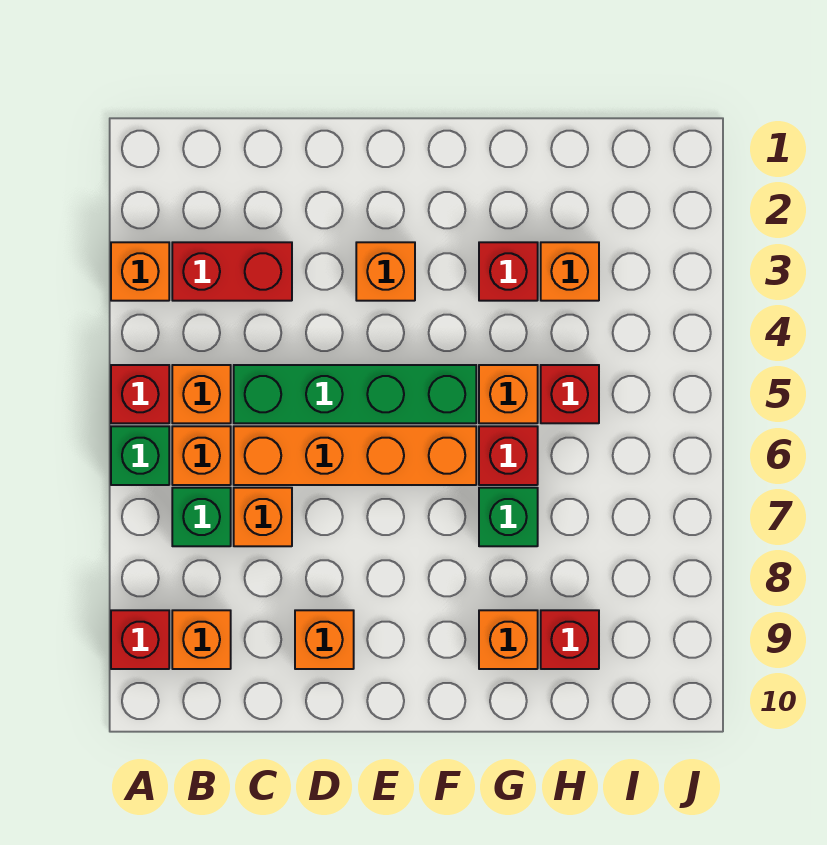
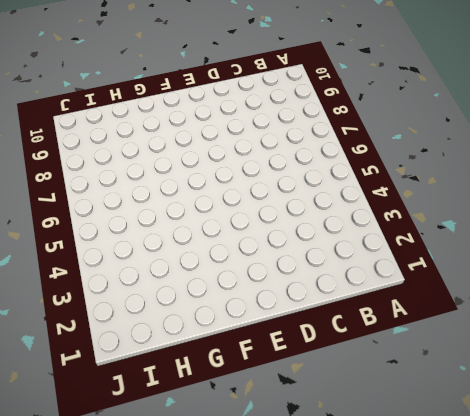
none -> orange 1x1 brick [111,242,169,301]
none -> red 1x1 brick [111,365,169,423]
none -> green 1x1 brick [111,426,169,485]

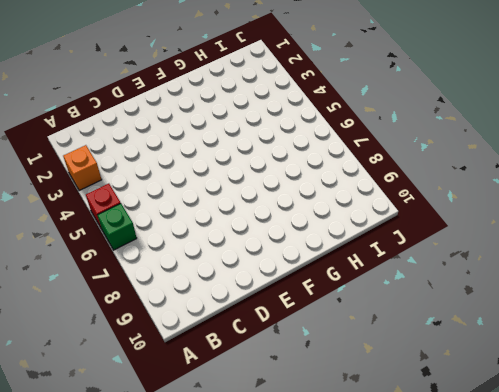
none -> red 1x1 brick [111,610,169,669]
none -> red 1x2 brick [172,242,292,301]
none -> orange 1x1 brick [172,365,231,423]

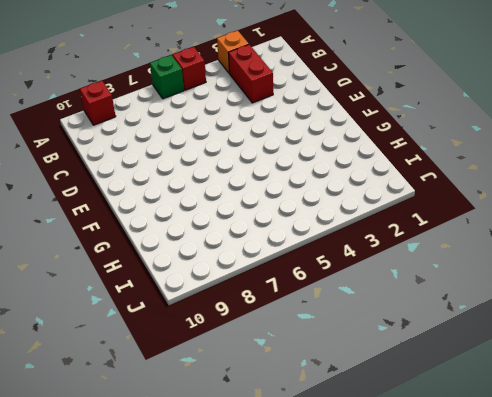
none -> orange 1x1 brick [172,365,231,423]
none -> orange 1x1 brick [172,426,231,485]
none -> green 1x1 brick [172,488,231,546]

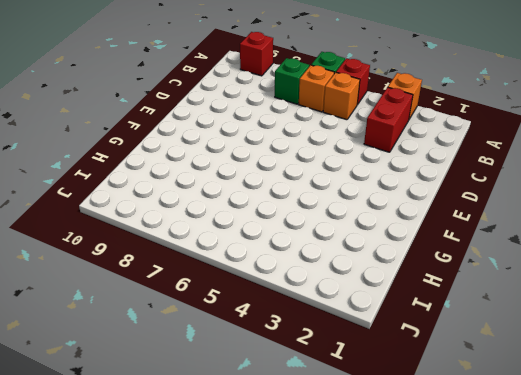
none -> orange 1x1 brick [172,610,231,669]
none -> green 1x4 brick [234,365,476,423]
none -> orange 1x4 brick [234,426,476,485]

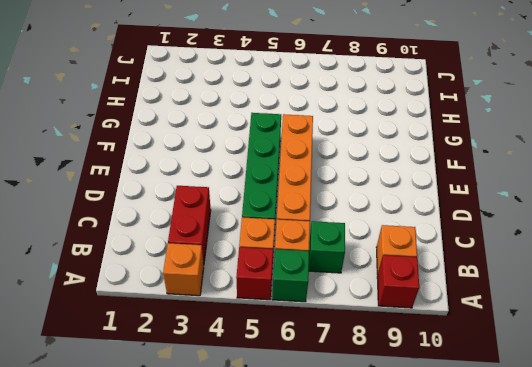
none -> orange 1x1 brick [234,488,292,546]
none -> orange 1x1 brick [295,610,354,669]
none -> orange 1x1 brick [356,242,415,301]

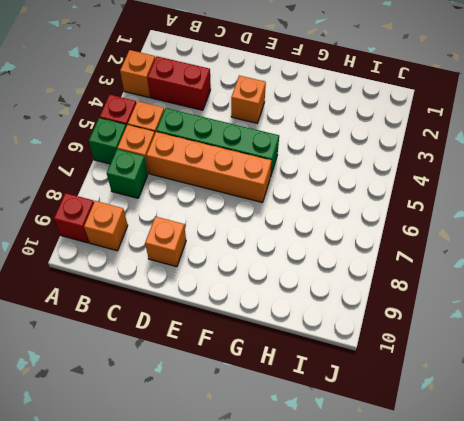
none -> orange 1x1 brick [234,488,292,546]
none -> red 1x1 brick [479,242,538,301]
none -> orange 1x1 brick [479,365,538,423]

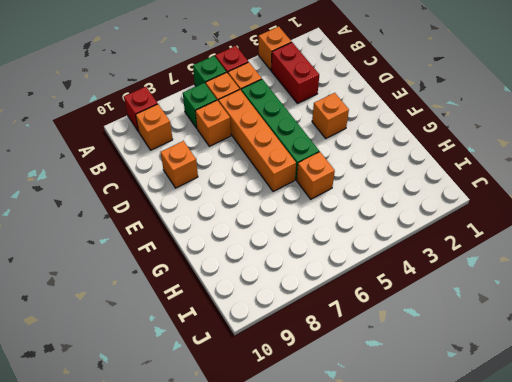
none -> red 1x1 brick [479,242,538,301]
none -> red 1x1 brick [479,426,538,485]
none -> green 1x1 brick [479,488,538,546]

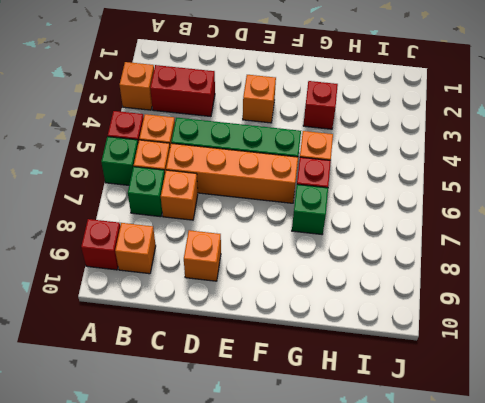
none -> orange 1x1 brick [479,610,538,669]
none -> orange 1x1 brick [541,242,599,301]
none -> red 1x1 brick [541,365,599,423]

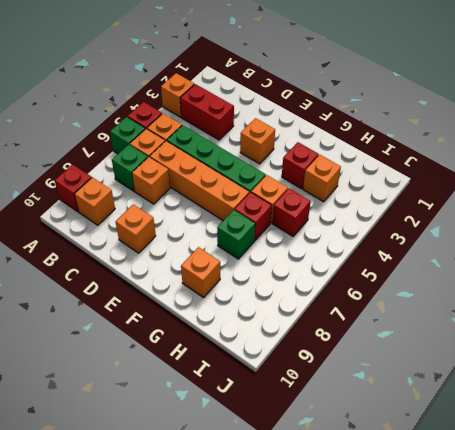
none -> red 1x1 brick [541,610,599,669]

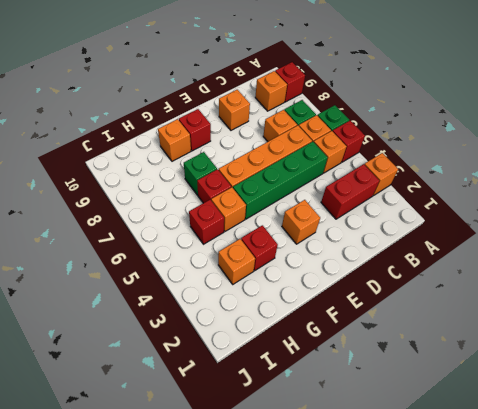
red 1x1 brick [179,109,211,151] -> red 1x1 brick moved to [541,610,599,669]

